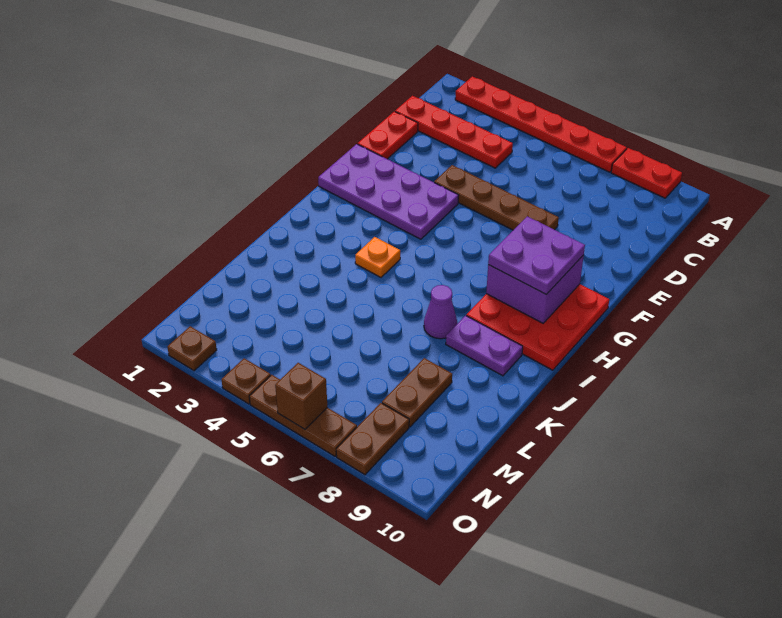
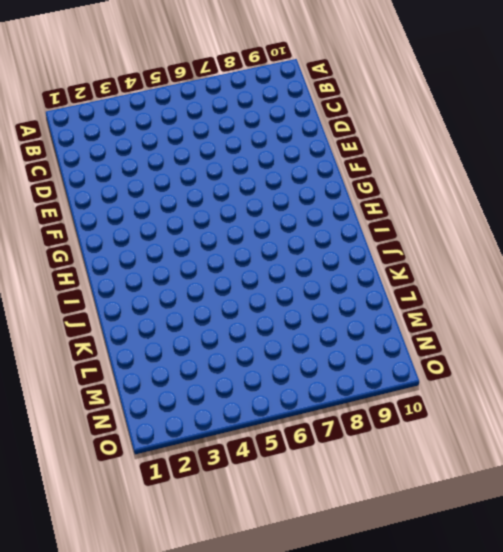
none -> red 1x6 plate [455,76,627,172]
none -> red 1x2 plate [611,148,682,198]
none -> red 1x4 plate [395,96,513,168]

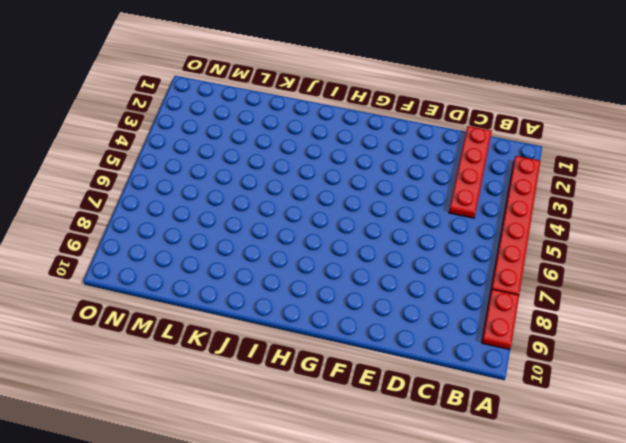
none -> red 1x2 plate [358,111,418,159]
none -> brown 1x4 plate [434,165,559,230]
none -> purple 2x4 plate [318,144,459,239]

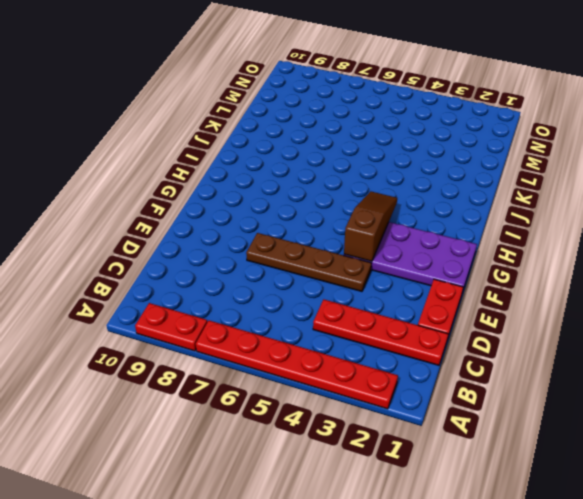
brown 1x3 slope [344,191,397,261] -> none
none -> red 3x3 plate [466,284,609,370]
none -> orange 1x1 plate [355,237,400,277]
none -> purple 1x1 cone [424,285,457,339]

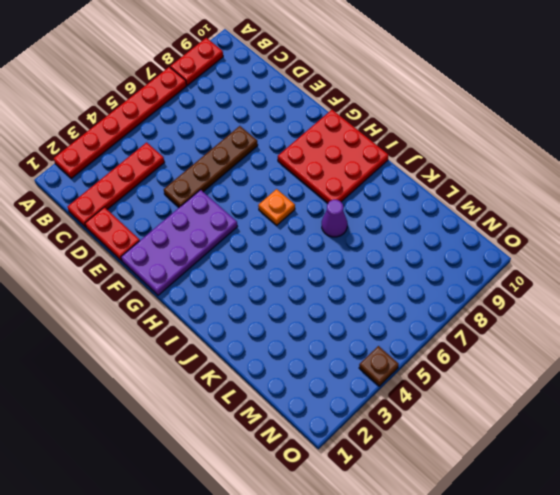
orange 1x1 plate [258,189,295,225] -> orange 1x1 plate moved to [355,237,400,277]
none -> purple 1x2 plate [446,316,523,376]
none -> brown 1x2 plate [382,358,452,427]
none -> brown 1x2 plate [336,403,409,475]

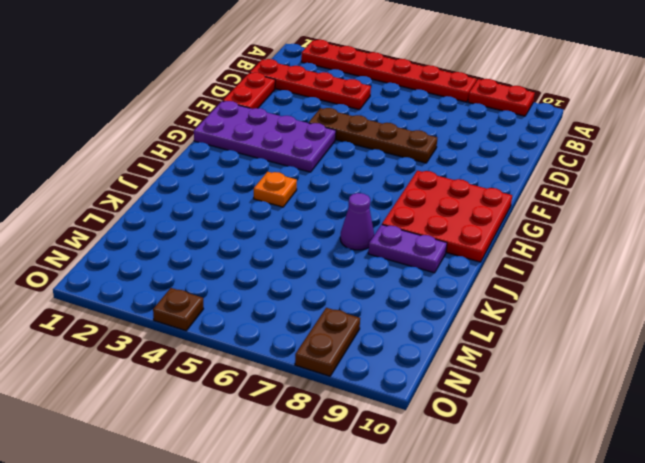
none -> brown 1x2 plate [382,358,452,427]
none -> brown 1x1 plate [168,326,217,371]
none -> brown 1x3 plate [249,375,357,456]

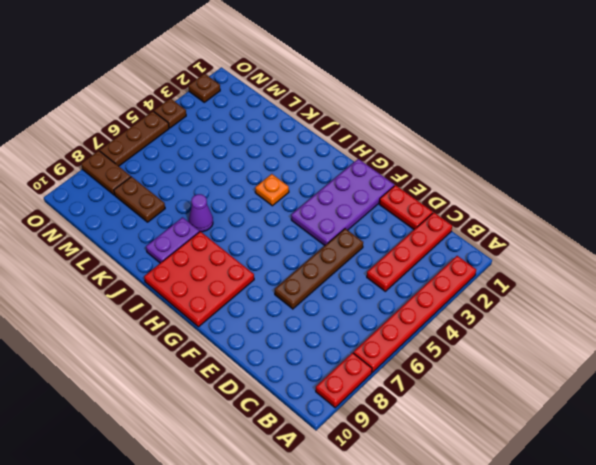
none -> purple 2x2 brick [486,255,584,323]
none -> brown 1x1 brick [275,363,327,429]
none -> purple 2x2 plate [488,216,585,294]

